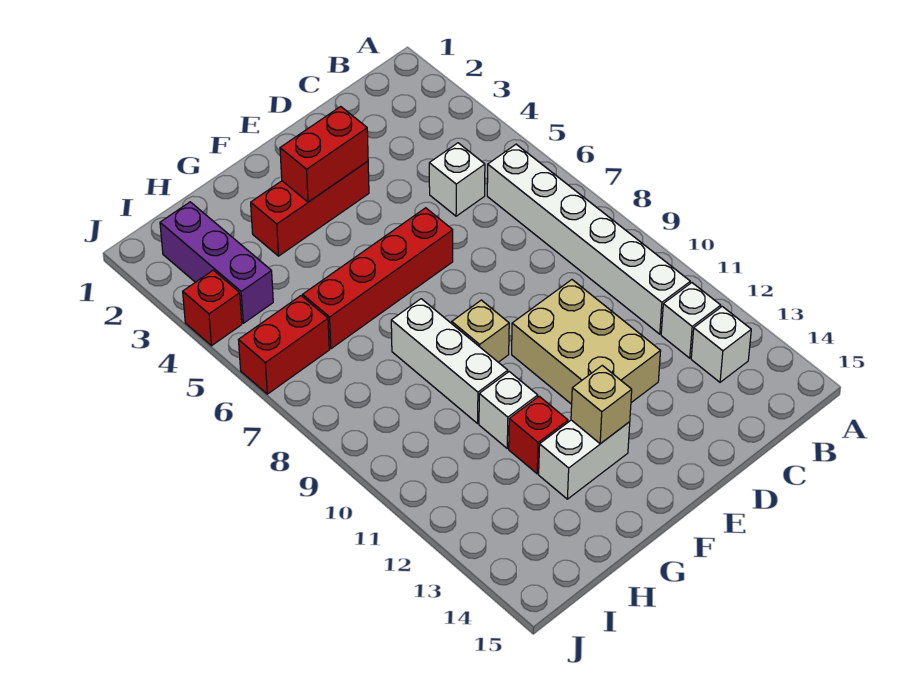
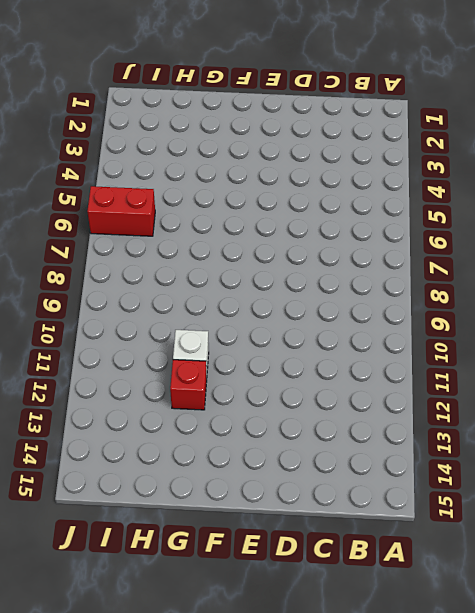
none -> white 1x6 brick [487,144,690,334]
none -> white 1x1 brick [661,283,721,358]
none -> white 1x1 brick [691,306,751,382]

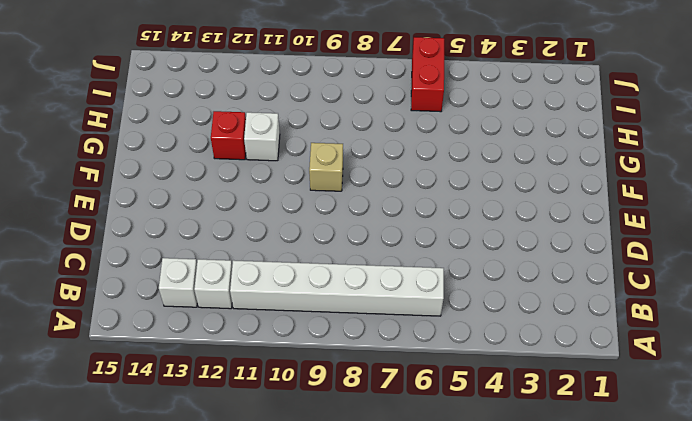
none -> white 1x1 brick [429,143,485,216]
none -> tan 2x3 brick [512,280,661,404]
none -> red 1x3 brick [251,161,369,256]

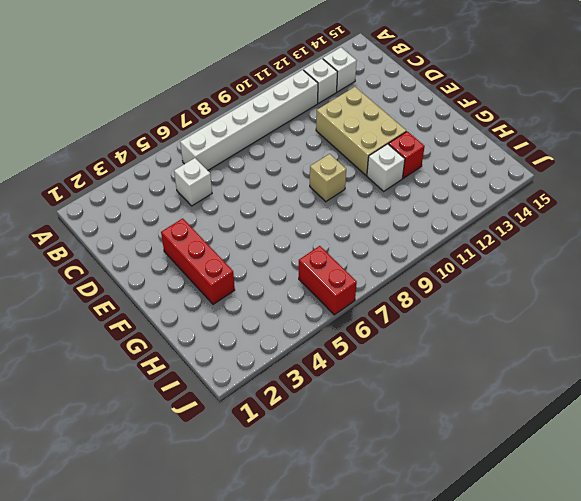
tan 2x3 brick [316,87,406,175] -> tan 2x3 brick turned to [512,280,661,404]
none -> red 1x4 brick [303,208,453,349]
none -> white 1x2 brick [539,420,630,499]
none -> white 1x3 brick [391,299,508,423]

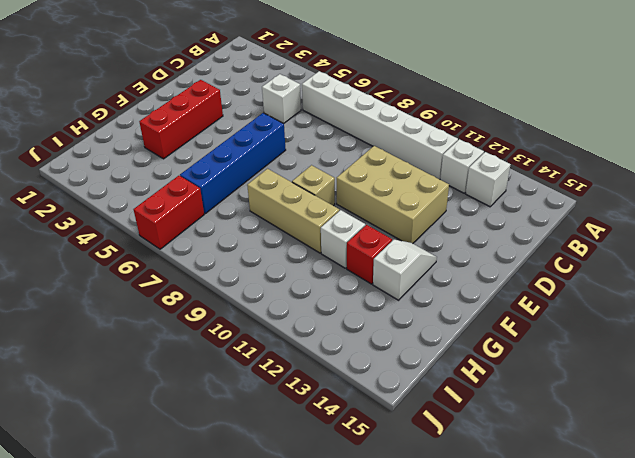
blue 1x4 brick [180,113,286,214] -> red 1x4 brick [303,208,453,349]
white 1x2 slope [373,240,437,300] -> white 1x2 brick [539,420,630,499]
tan 1x3 brick [247,169,339,253] -> white 1x3 brick [391,299,508,423]
none -> purple 1x3 brick [160,202,273,323]
none -> red 1x1 brick [183,270,242,346]
none -> red 1x2 brick [280,107,368,202]

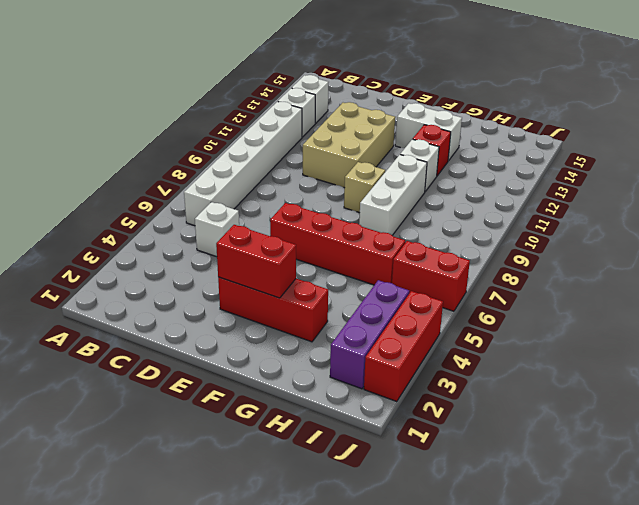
red 1x3 brick [364,291,443,402] -> red 1x1 brick [183,270,242,346]
none -> tan 1x1 brick [571,365,632,444]

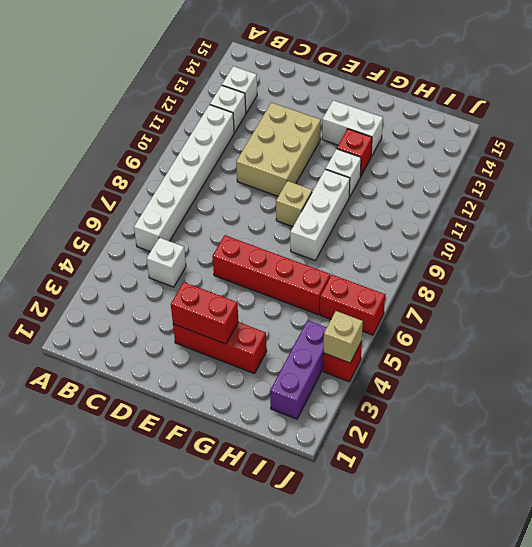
tan 1x1 brick [324,311,363,363] -> tan 1x1 brick moved to [571,365,632,444]

